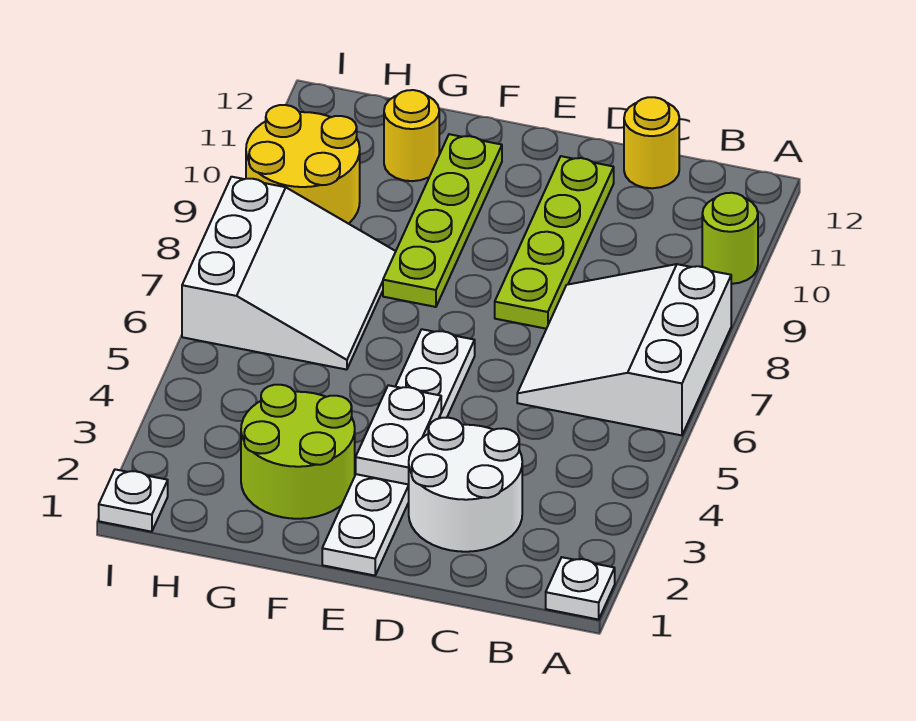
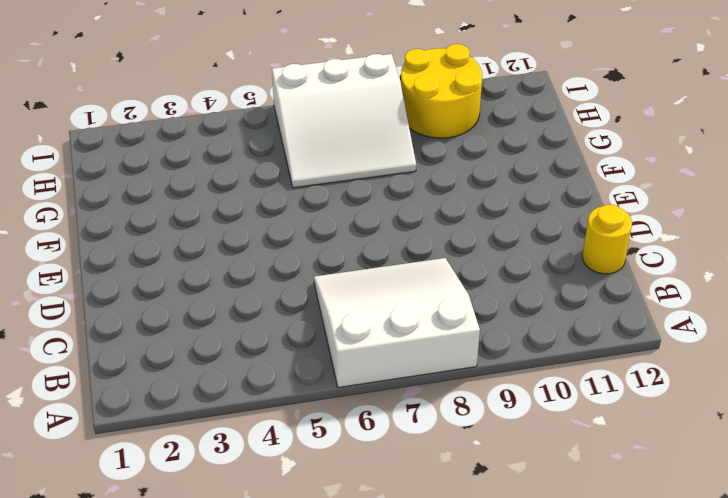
none -> white 1x1 plate [546,557,615,619]
none -> lime 1x1 round brick [702,193,758,284]
none -> white 2x2 round brick [409,418,522,552]

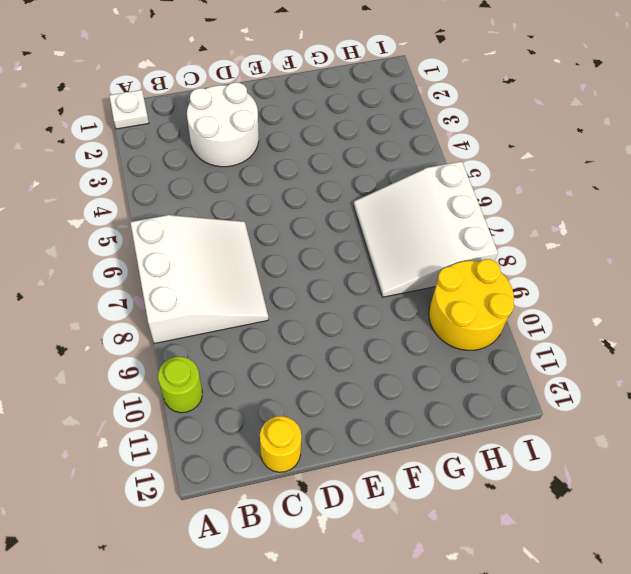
none -> lime 1x4 plate [495,156,614,329]
none -> white 1x6 plate [322,329,475,576]
none -> lime 2x2 round brick [241,385,355,519]

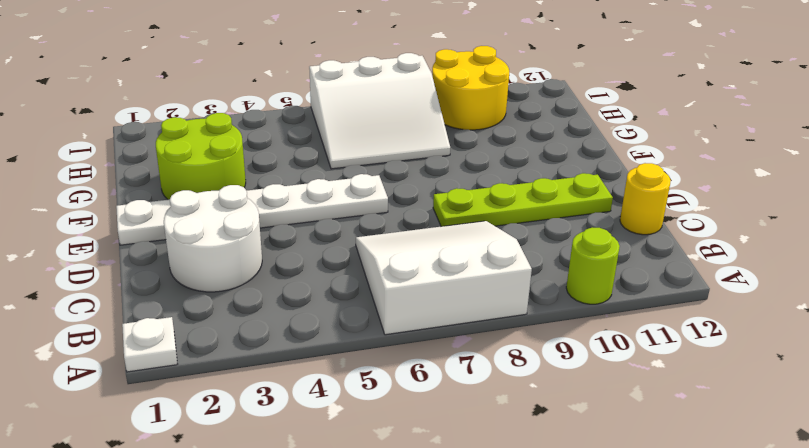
none -> lime 1x4 plate [383,134,502,307]
none -> yellow 1x1 round brick [384,90,439,181]
none -> white 1x1 plate [99,469,168,532]

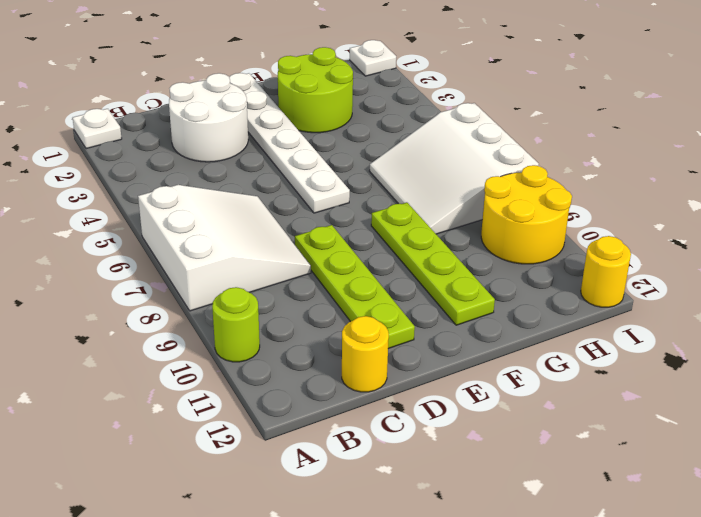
yellow 1x1 round brick [581,236,631,307] -> yellow 1x1 round brick moved to [384,90,439,181]
none -> white 1x2 plate [356,385,441,485]

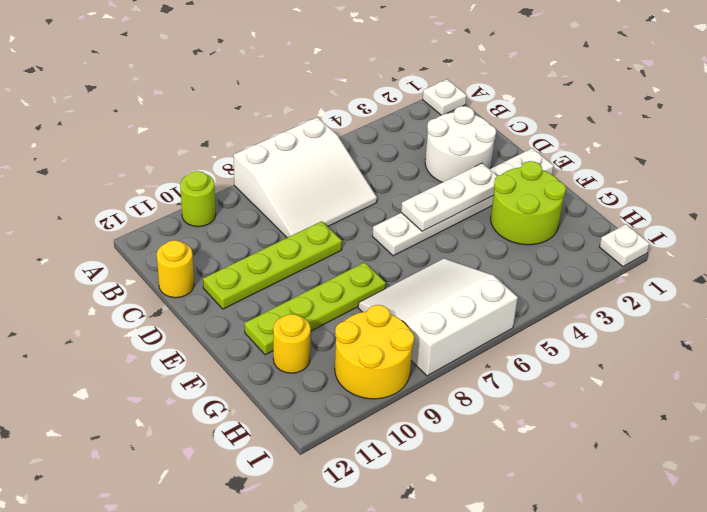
white 1x3 plate [401,163,497,231] -> white 1x2 plate [356,385,441,485]

